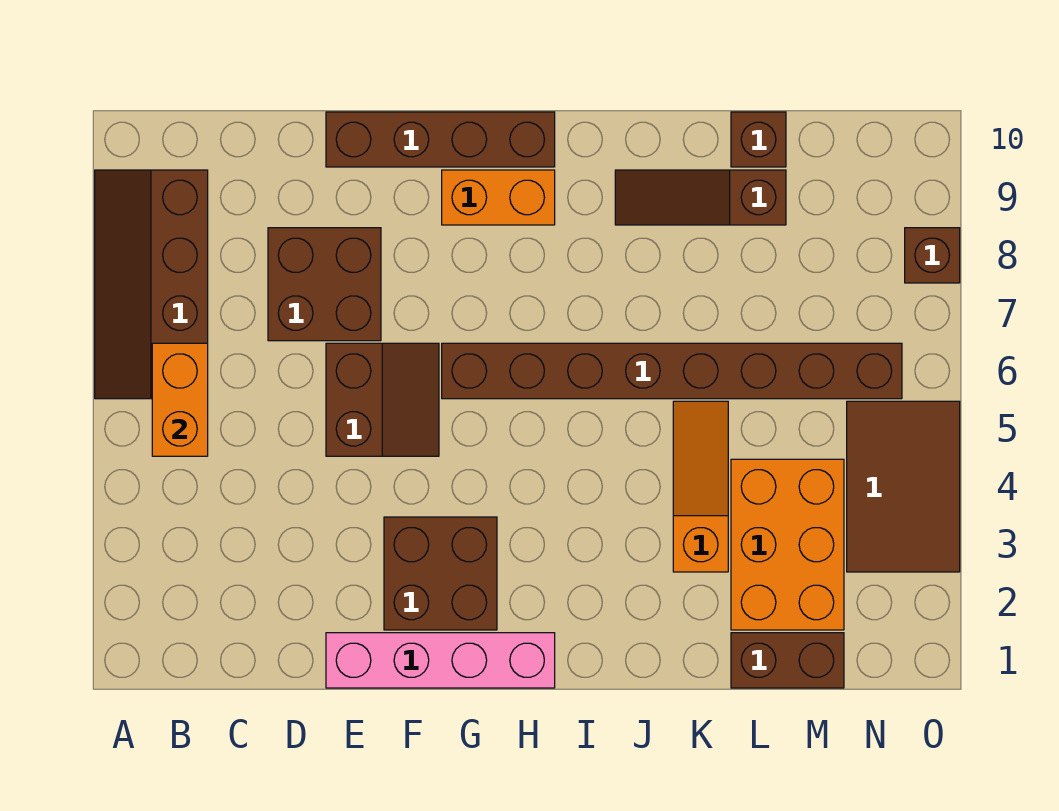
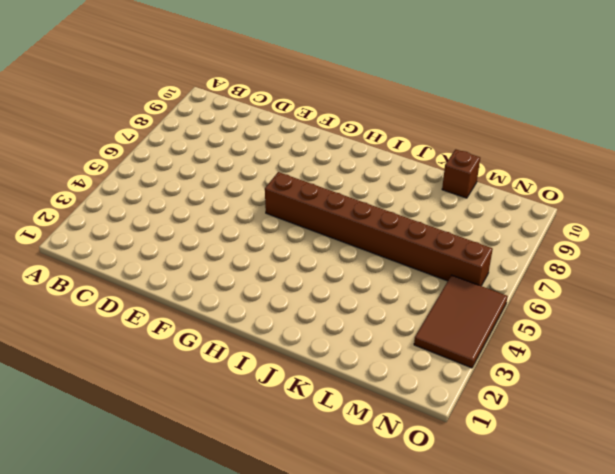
none -> brown 2x4 slope [95,170,208,399]
none -> brown 2x2 brick [268,228,381,341]
none -> pink 1x4 brick [326,633,555,688]

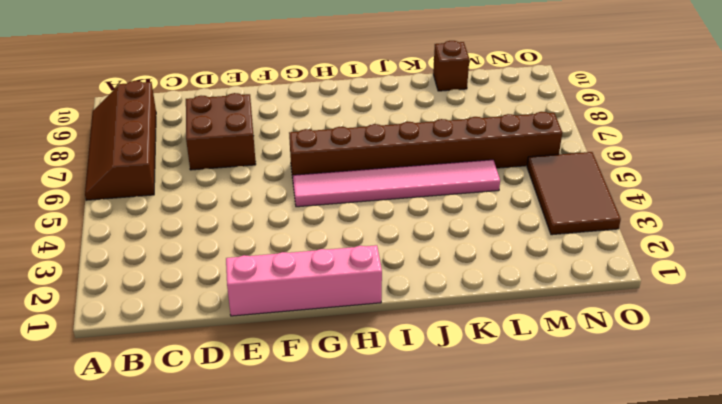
pink 1x6 tile [293,160,500,207] -> orange 1x3 slope [673,401,728,572]
none -> brown 2x2 slope [326,343,439,456]
none -> brown 1x4 brick [326,112,555,167]
none -> brown 2x2 brick [384,517,497,630]

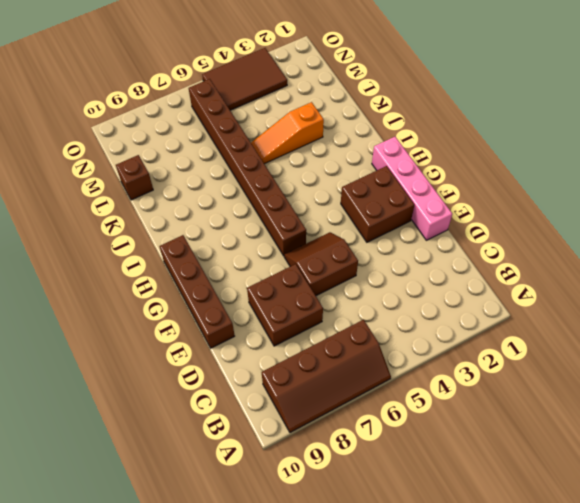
none -> orange 1x2 brick [442,170,555,225]
none -> brown 1x3 slope [615,170,786,225]
none -> brown 1x2 brick [731,633,844,688]

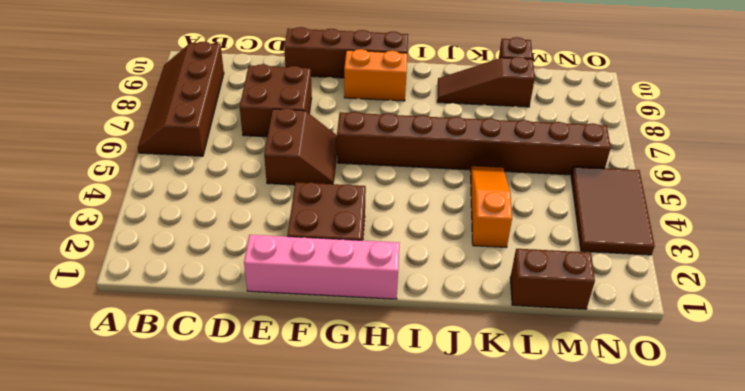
none -> orange 2x3 brick [731,459,844,630]
none -> brown 1x1 brick [905,228,960,283]
none -> orange 1x2 brick [152,343,208,456]

